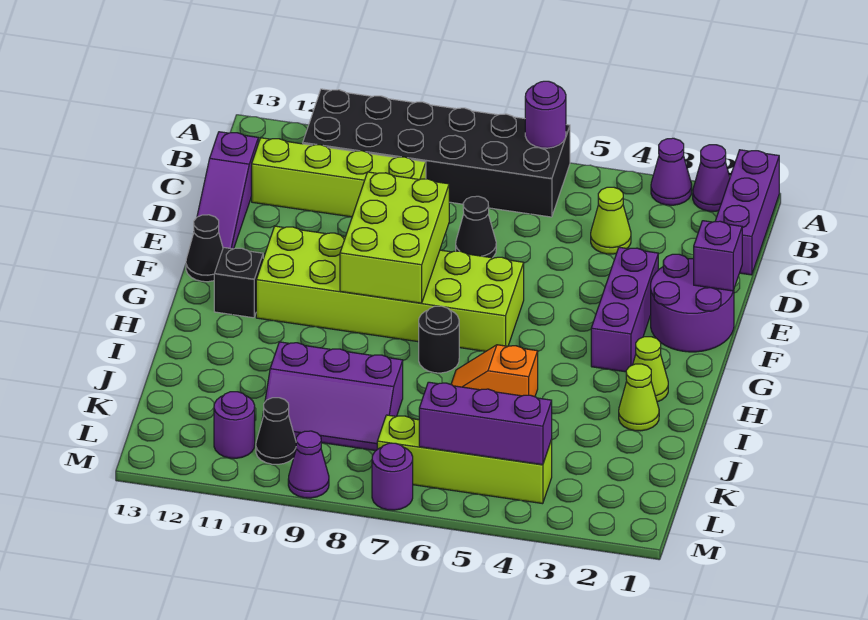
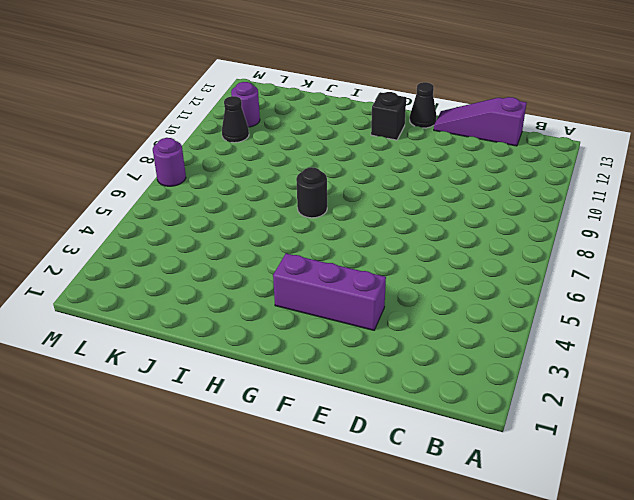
none -> purple 1x3 brick [715,150,779,275]
none -> purple 1x1 cone [693,145,730,211]
none -> purple 1x1 cone [651,138,692,205]

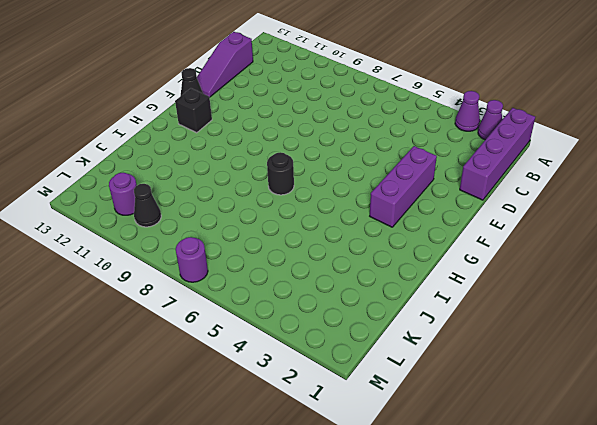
purple 1x4 brick [460,108,535,200] -> purple 1x3 brick [715,150,779,275]
none -> black 2x6 brick [303,89,570,217]
none -> lime 1x1 cone [591,187,631,254]
none -> lime 1x4 brick [252,138,426,217]

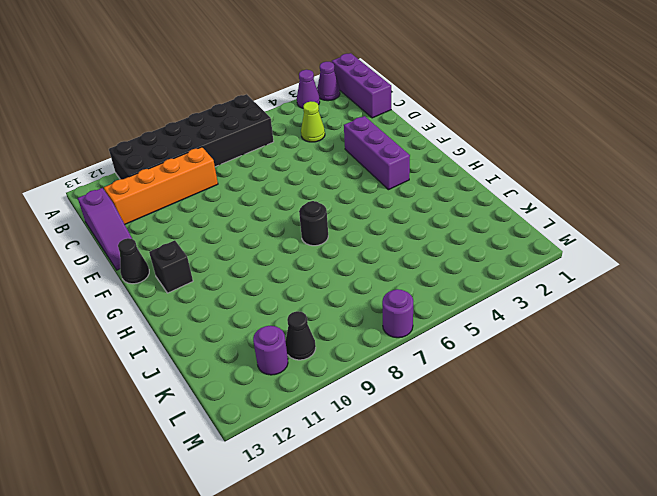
orange 1x4 brick [104,147,218,224] -> lime 1x4 brick [252,138,426,217]
none -> black 1x1 cone [456,196,496,258]
none -> purple 2x2 round brick [651,254,734,352]
none -> lime 2x6 brick [256,226,524,351]

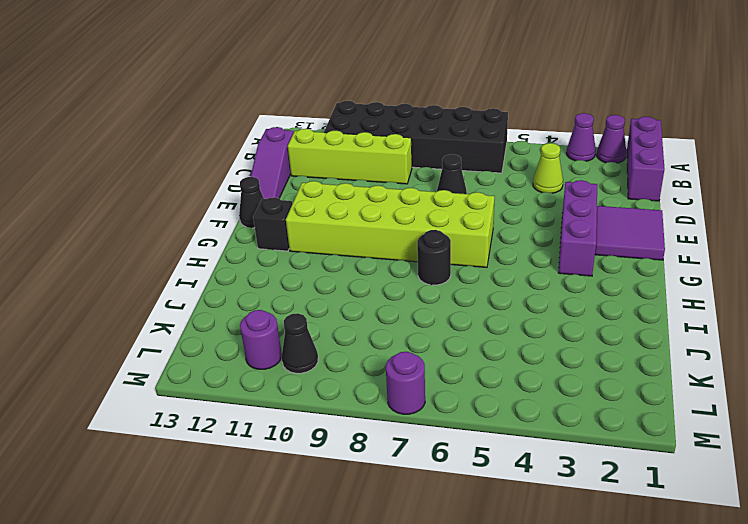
purple 2x2 tile [595,206,665,260] -> purple 2x2 round brick [651,254,734,352]
none -> lime 1x1 cone [633,337,668,402]
none -> lime 1x1 cone [619,364,659,431]
none -> orange 1x2 slope [451,345,538,397]

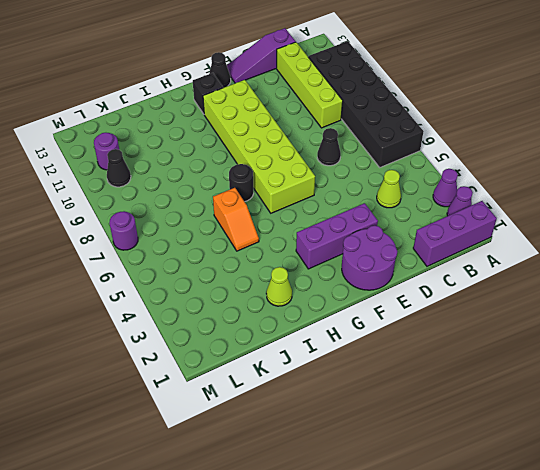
orange 1x2 slope [213,188,259,251] -> orange 1x2 slope turned to [451,345,538,397]
none -> lime 1x1 cone [633,337,668,402]
none -> purple 2x3 slope [262,342,403,451]
none -> lime 1x4 brick [377,415,552,504]

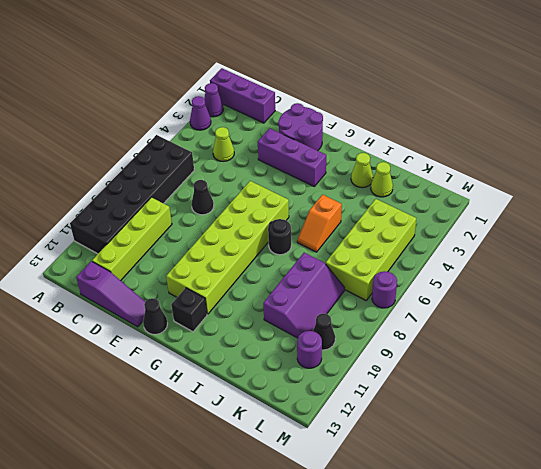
lime 1x1 cone [371,162,393,197] -> lime 1x1 cone moved to [633,337,668,402]
lime 2x4 brick [326,199,416,300] -> lime 1x4 brick [377,415,552,504]
none -> purple 1x1 cone [288,431,329,498]
none -> purple 1x1 round brick [525,81,566,148]
none -> purple 1x1 brick [694,221,742,291]

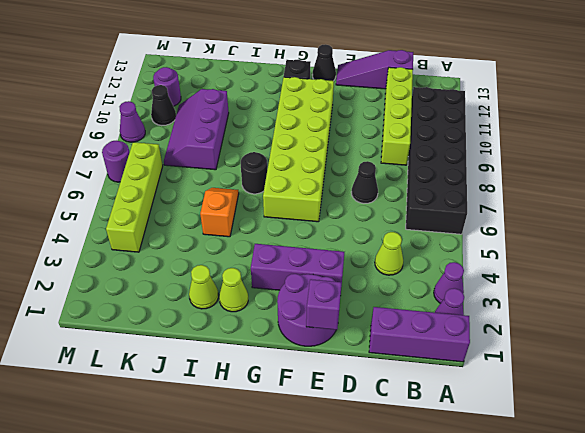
none -> purple 1x1 round brick [525,81,566,148]
none -> lime 2x3 brick [340,172,449,303]
none -> purple 1x3 brick [419,382,552,465]

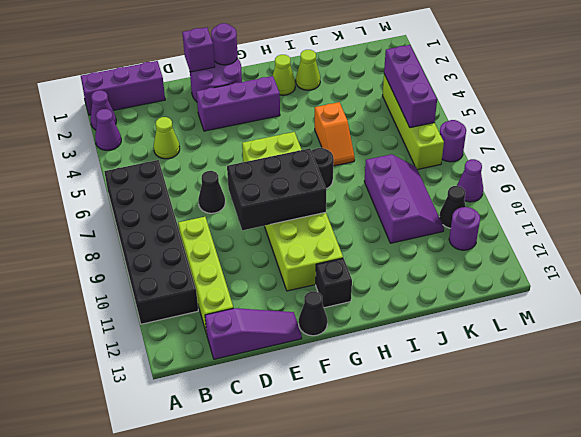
black 2x3 brick [227,148,326,230] -> lime 2x3 brick [340,172,449,303]
purple 1x1 round brick [211,23,238,65] -> purple 1x1 round brick moved to [525,81,566,148]

